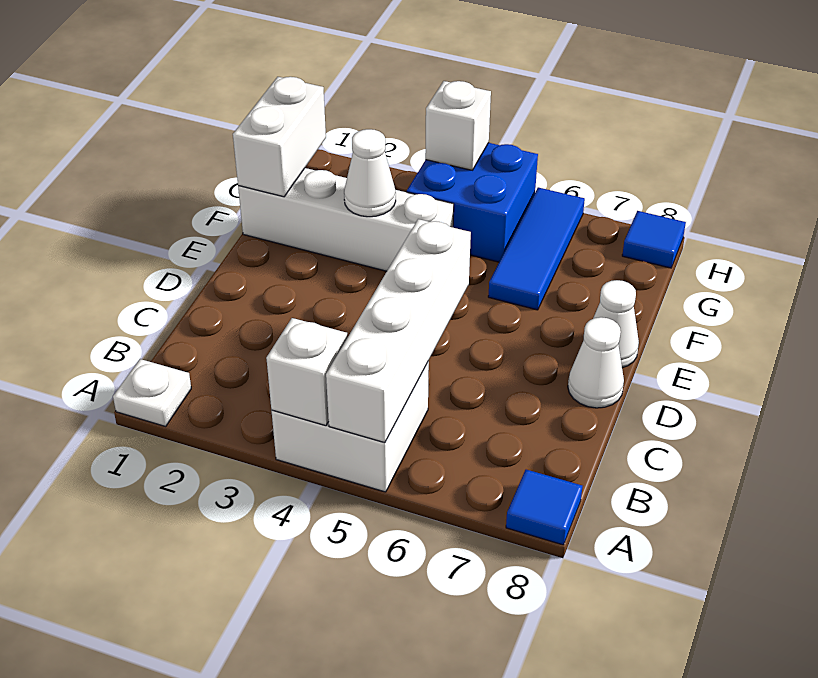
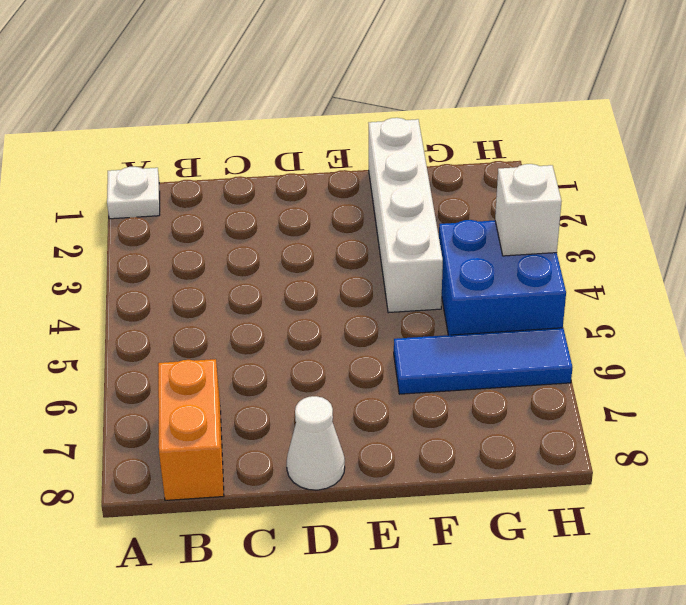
orange 1x2 brick [158,359,224,500] -> none
none -> white 2x2 brick [272,361,429,492]
none -> blue 1x1 tile [506,470,582,545]
none -> white 1x1 cone [593,280,639,368]

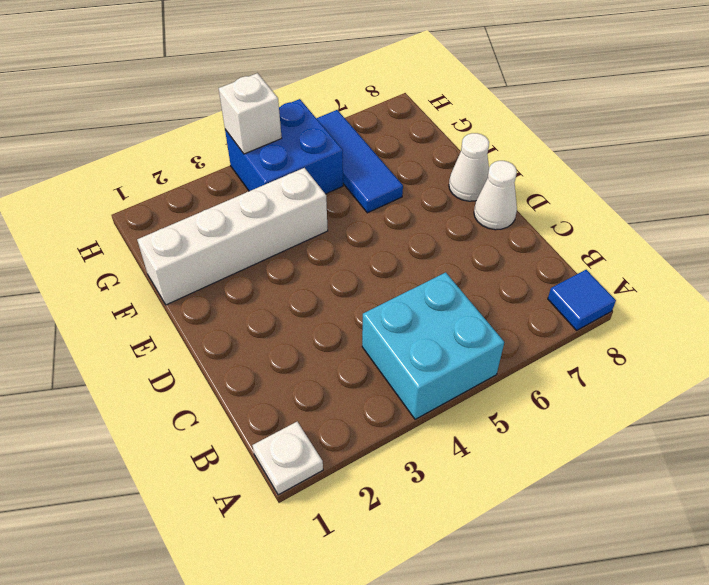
cyan 2x2 brick [362,272,504,419] -> white 2x2 brick [272,361,429,492]
none -> blue 1x1 tile [622,211,686,268]
none -> white 1x1 brick [266,318,347,426]
none -> white 1x4 brick [326,219,471,443]

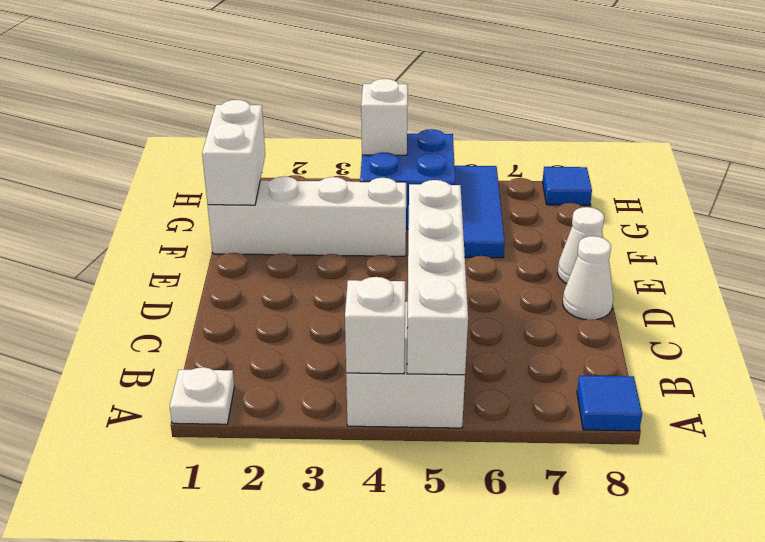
none -> white 1x1 cone [344,129,396,217]

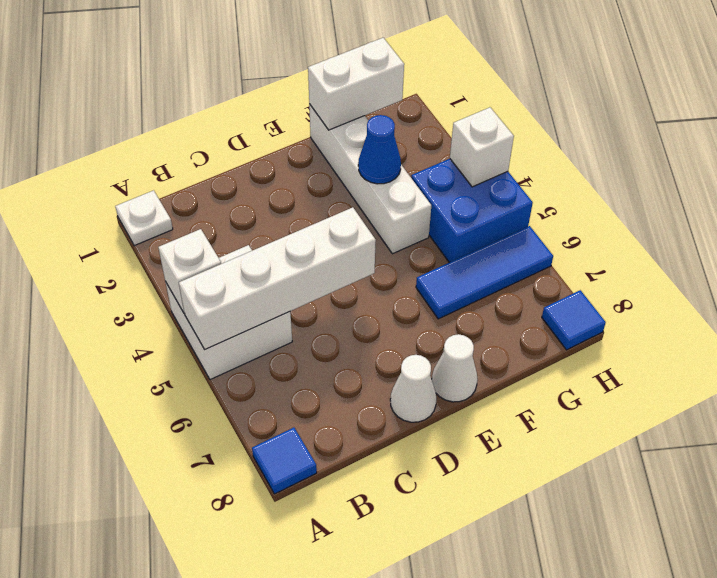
blue 1x1 cone [358,115,401,184] -> white 1x1 cone [344,129,396,217]

